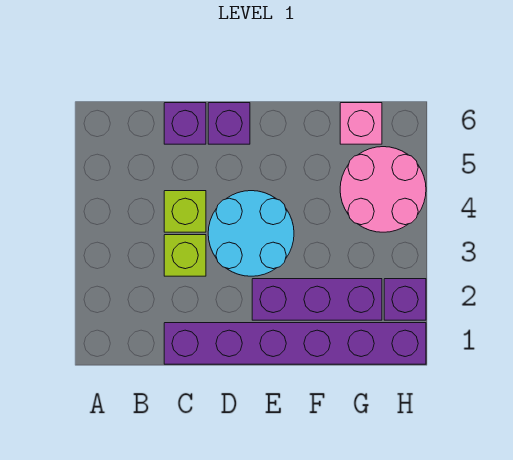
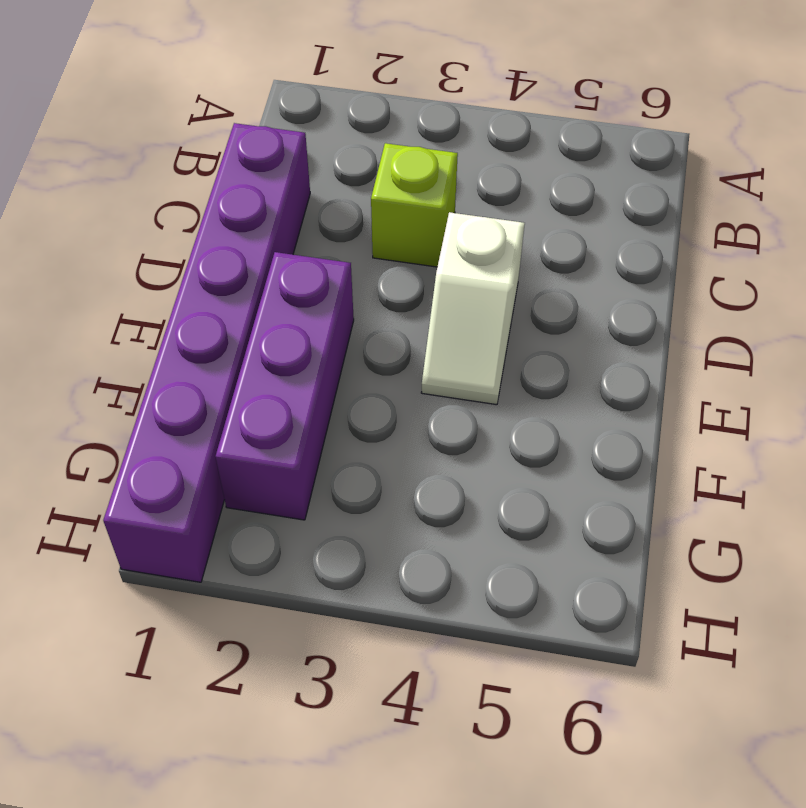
white 1x2 slope [421,212,525,405] -> cyan 2x2 round brick [208,191,294,276]
none -> lime 1x1 brick [164,191,206,232]
none -> purple 1x1 brick [164,103,206,144]

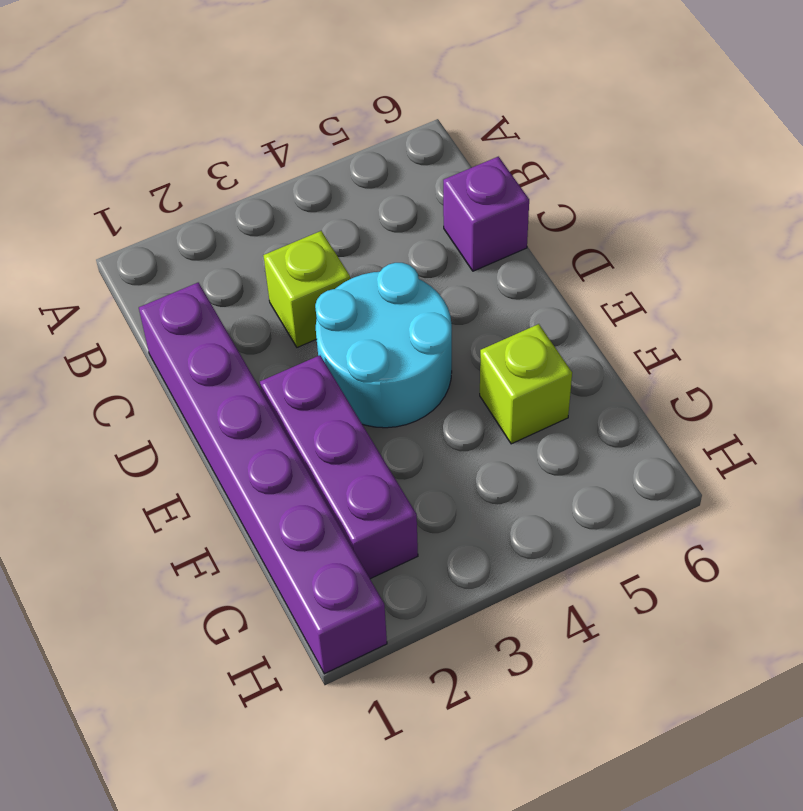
lime 1x1 brick [480,324,572,444] -> lime 1x1 brick moved to [164,191,206,232]
none -> purple 1x1 brick [208,103,250,144]
none -> pink 2x2 round brick [340,147,426,232]

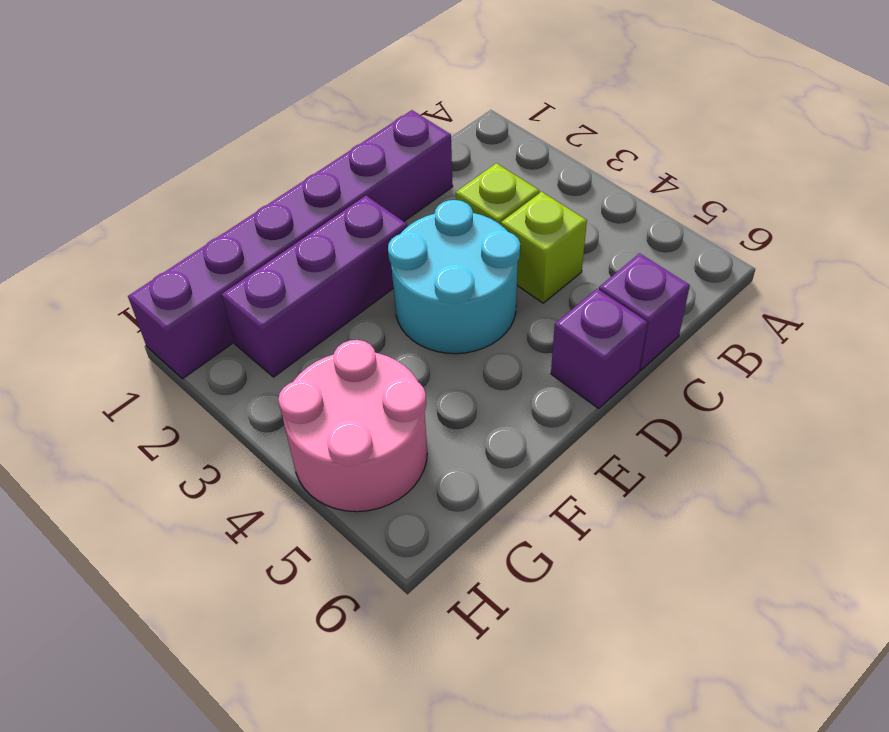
none -> pink 1x1 brick [340,103,382,144]
none -> purple 1x1 brick [384,279,426,320]

